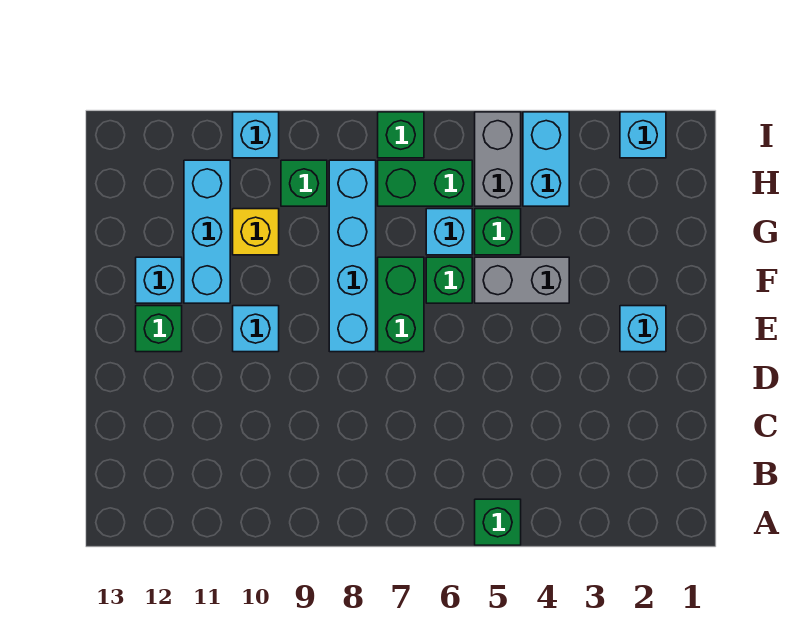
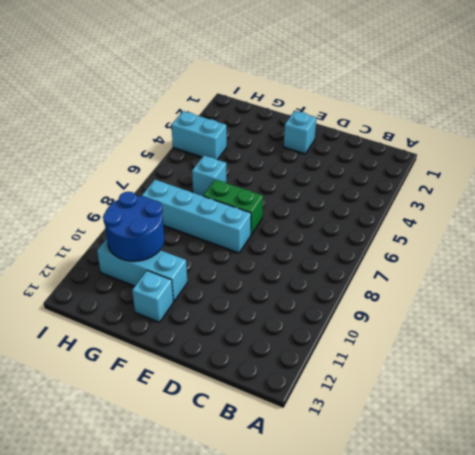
blue 2x2 round brick [103,192,164,261] -> none
none -> green 1x1 brick [475,499,521,545]
none -> cyan 1x1 brick [233,306,279,352]
none -> green 1x1 brick [136,306,182,352]

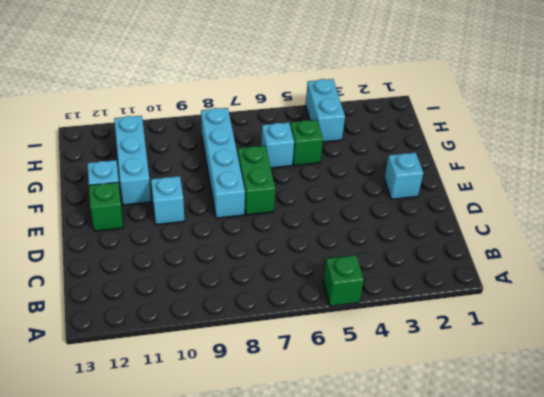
none -> grey 1x2 brick [475,257,569,303]
none -> green 1x1 brick [426,257,472,303]
none -> yellow 1x1 brick [233,209,279,255]

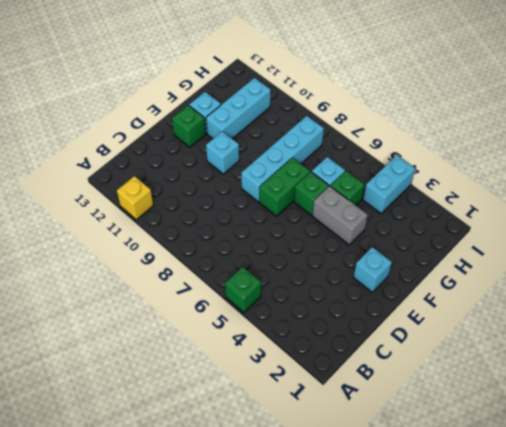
yellow 1x1 brick [117,176,154,220] -> yellow 1x1 brick moved to [233,209,279,255]
none -> grey 1x2 brick [475,112,521,206]
none -> green 1x2 brick [378,160,472,206]
none -> green 1x1 brick [281,160,327,206]

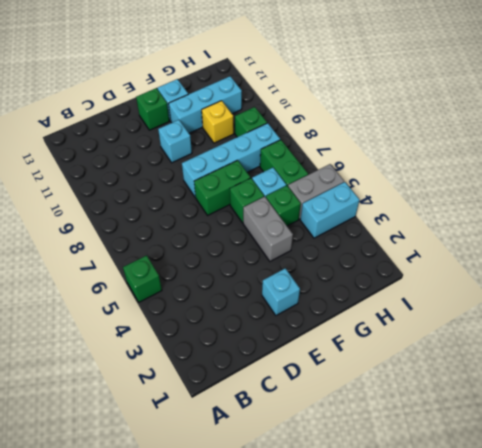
none -> cyan 1x1 brick [620,112,666,158]
none -> green 1x1 brick [378,112,424,158]
none -> cyan 1x1 brick [233,112,279,158]

